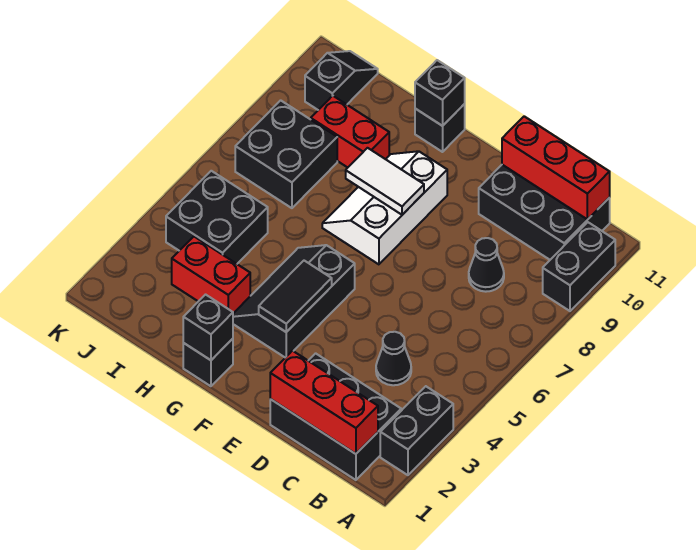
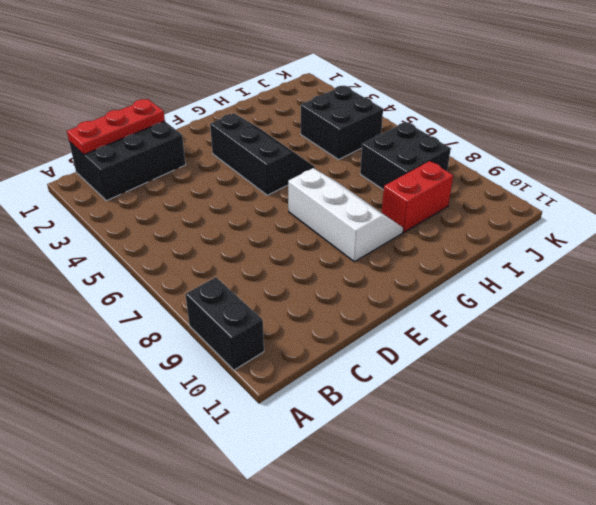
red 1x3 plate [67,99,165,154] -> red 1x3 brick [270,351,378,454]
none -> black 1x2 brick [380,386,453,475]
none -> black 2x3 brick [479,165,610,260]
none -> black 1x1 cone [376,332,411,385]

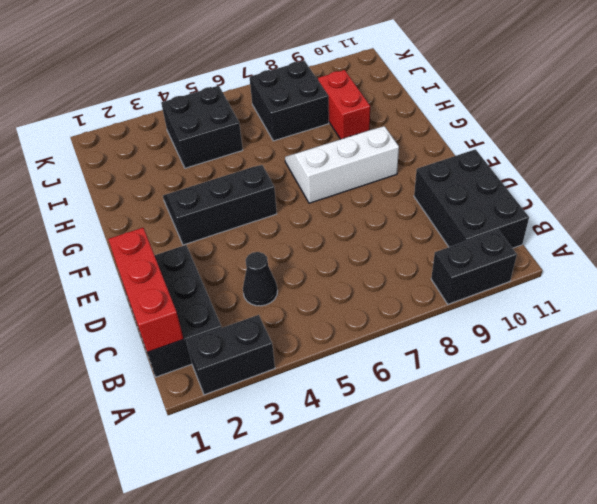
none -> black 1x1 cone [469,238,504,292]
none -> black 1x1 brick [183,339,233,386]
none -> black 1x1 brick [415,104,465,152]

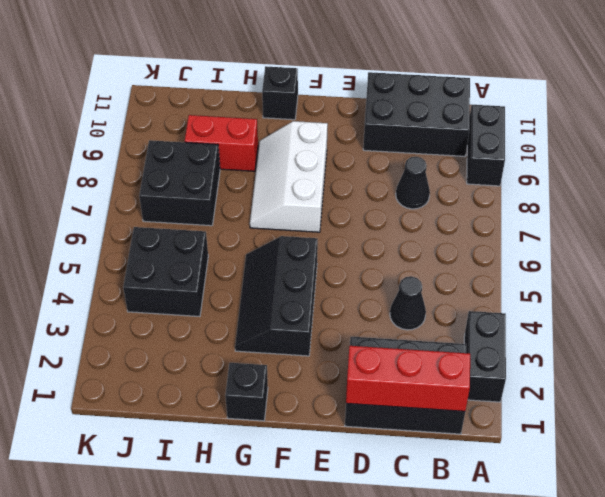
none -> red 1x2 brick [172,237,250,313]
none -> black 1x2 slope [305,51,378,110]
none -> red 1x3 brick [502,116,610,219]

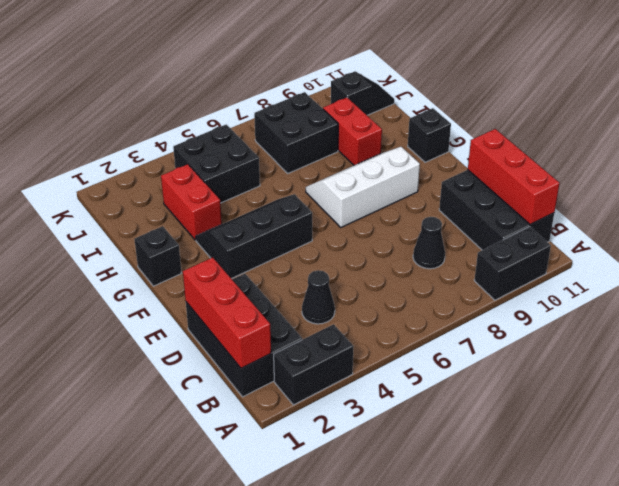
none -> black 1x2 tile [259,261,332,332]
none -> white 1x2 tile [346,148,424,215]
none -> black 1x1 brick [183,295,233,360]

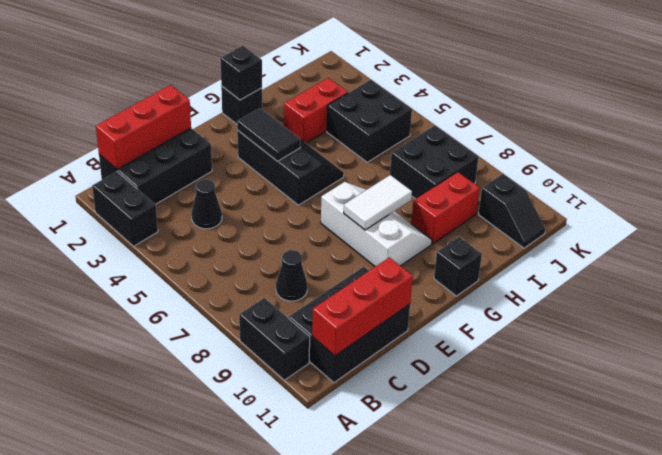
none -> black 1x1 brick [415,60,465,126]

